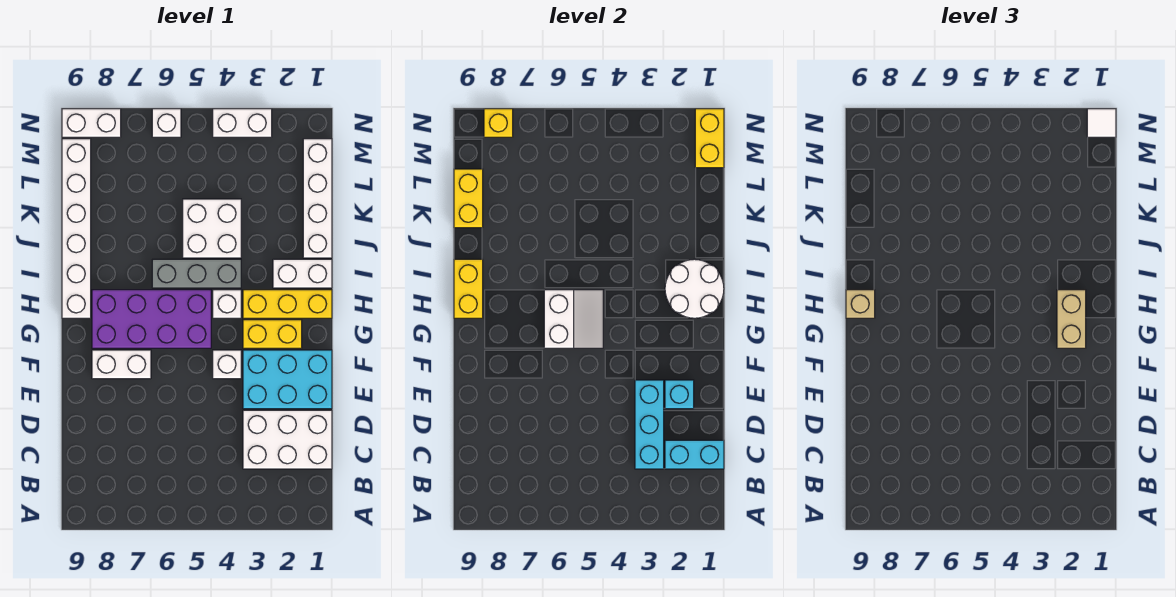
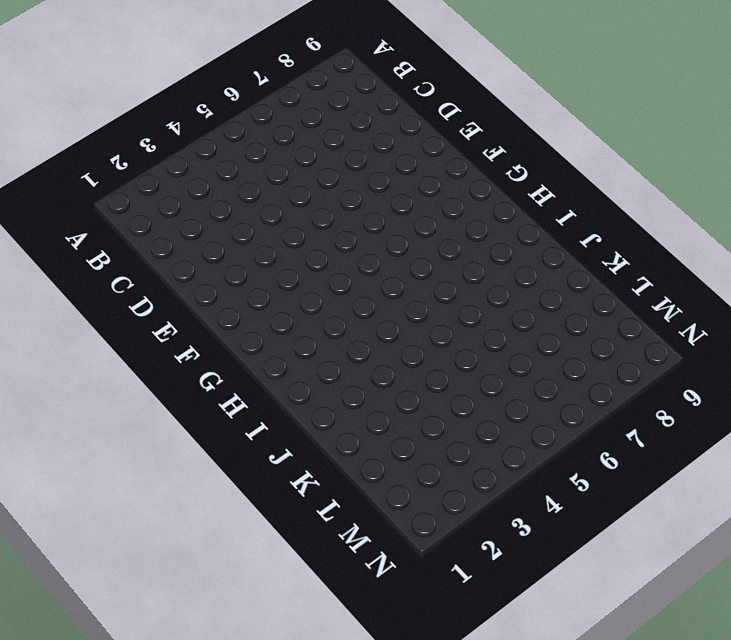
none -> white 2x3 brick [243,410,332,469]
none -> cyan 2x3 brick [243,350,332,409]
none -> white 1x1 brick [213,350,241,379]

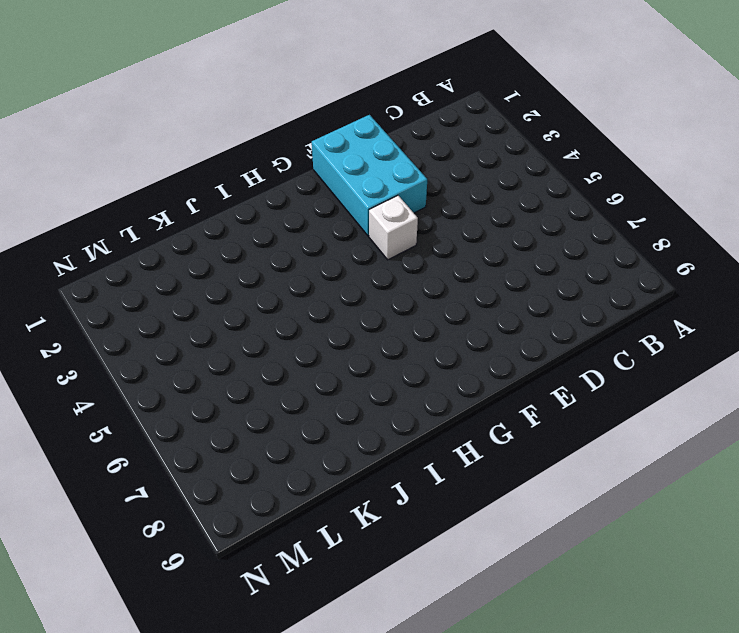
none -> white 2x3 brick [243,410,332,469]
none -> white 1x2 brick [92,350,151,379]
none -> yellow 1x2 brick [243,320,302,348]

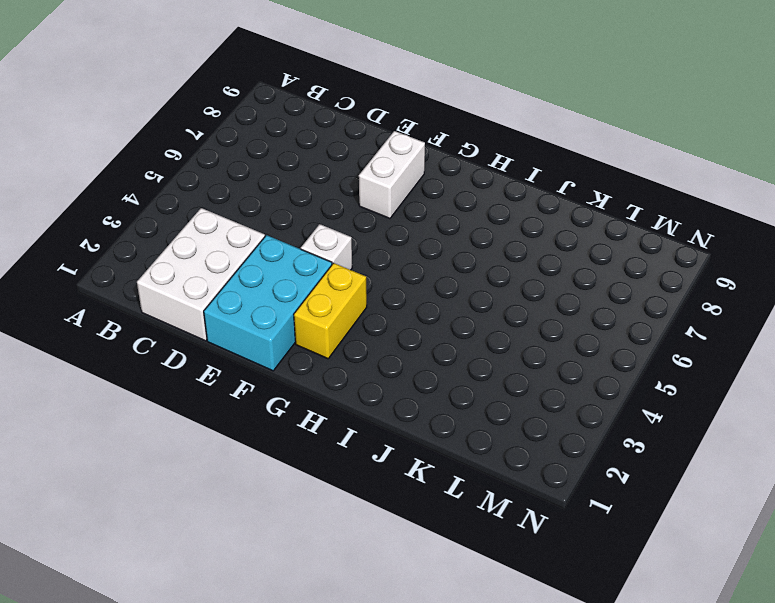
none -> purple 2x4 brick [92,290,211,348]
none -> yellow 1x3 brick [243,290,332,318]
none -> white 1x1 brick [213,290,241,318]

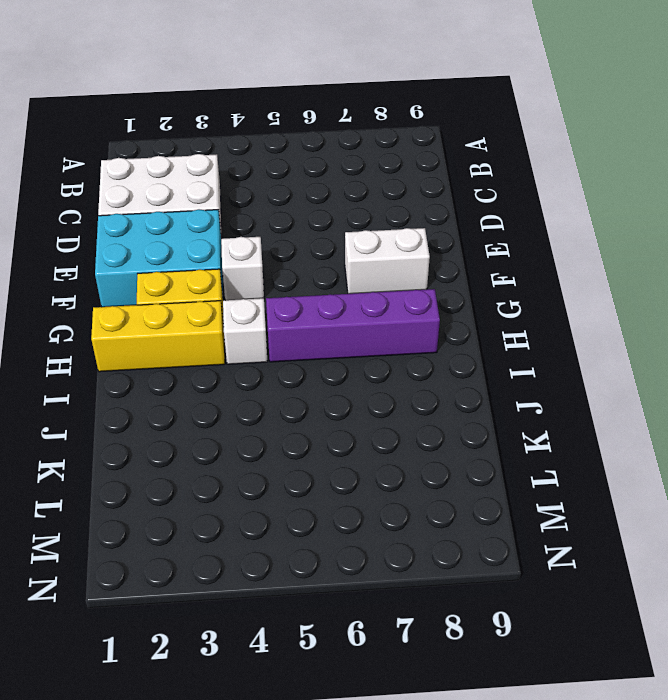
purple 1x4 brick [266,289,440,362] -> purple 2x4 brick [92,290,211,348]
none -> white 1x6 brick [62,139,91,318]
none -> white 1x2 brick [273,259,332,288]
none -> grey 1x3 brick [152,259,241,288]

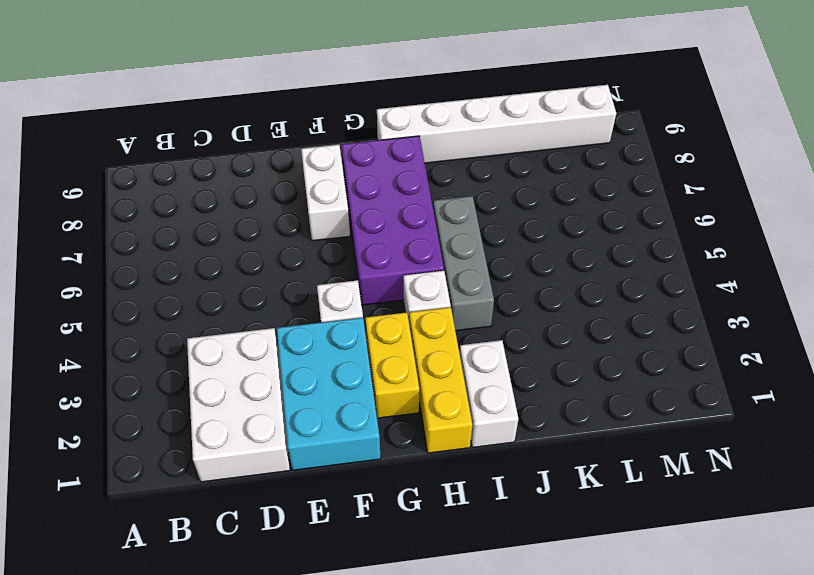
none -> white 1x4 brick [303,139,332,258]
none -> white 2x2 brick [183,199,241,258]
none -> white 1x2 brick [213,109,272,137]

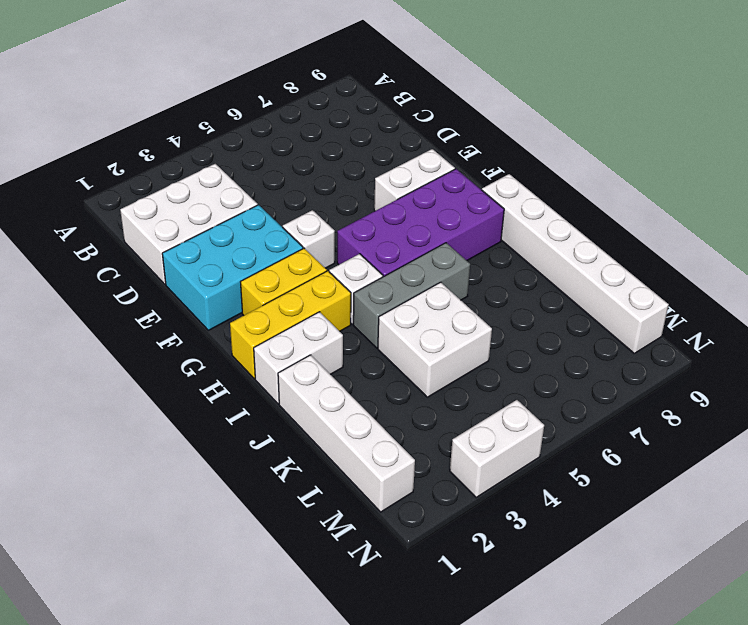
none -> white 1x1 brick [152,109,181,137]
none -> white 1x2 brick [62,109,121,137]
none -> cyan 1x2 brick [665,440,724,469]

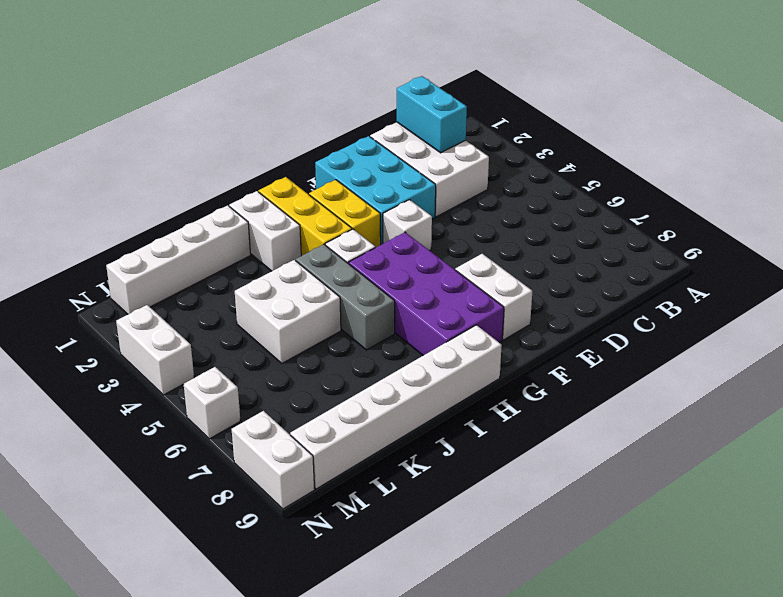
none -> cyan 1x3 brick [635,380,664,469]
none -> cyan 1x1 brick [665,380,694,409]
none -> white 2x2 slope [544,290,603,348]

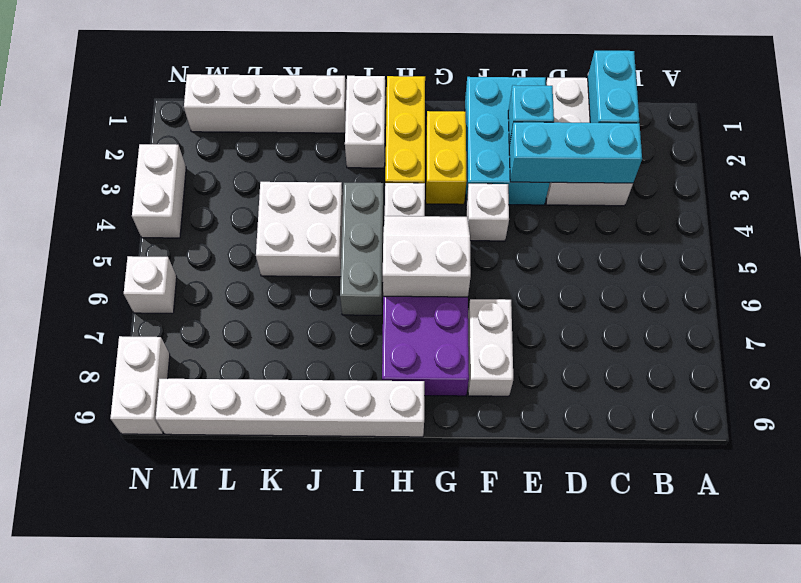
none -> white 2x2 round brick [665,259,724,318]
none -> yellow 1x2 brick [454,259,483,318]
none -> yellow 1x2 brick [454,169,483,228]

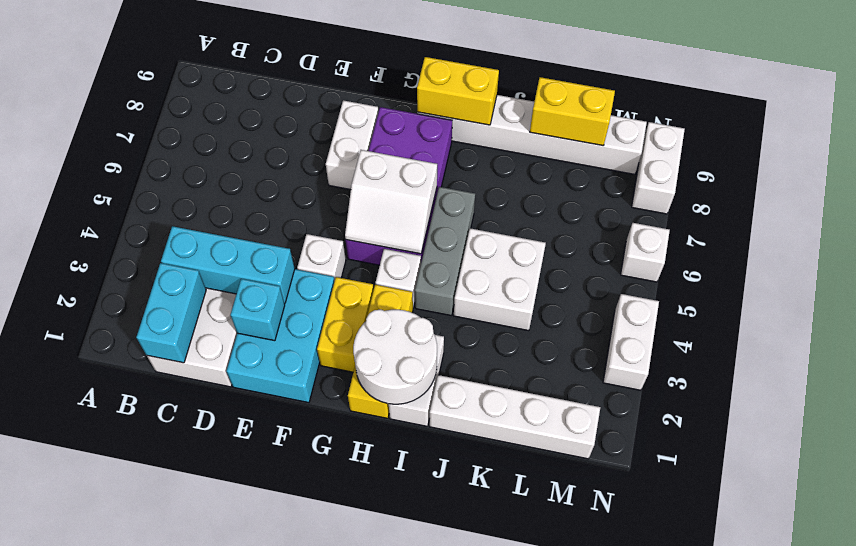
none -> yellow 1x2 brick [695,109,724,168]
none -> yellow 1x1 brick [484,109,513,137]
none -> tan 1x2 brick [1057,290,1086,348]

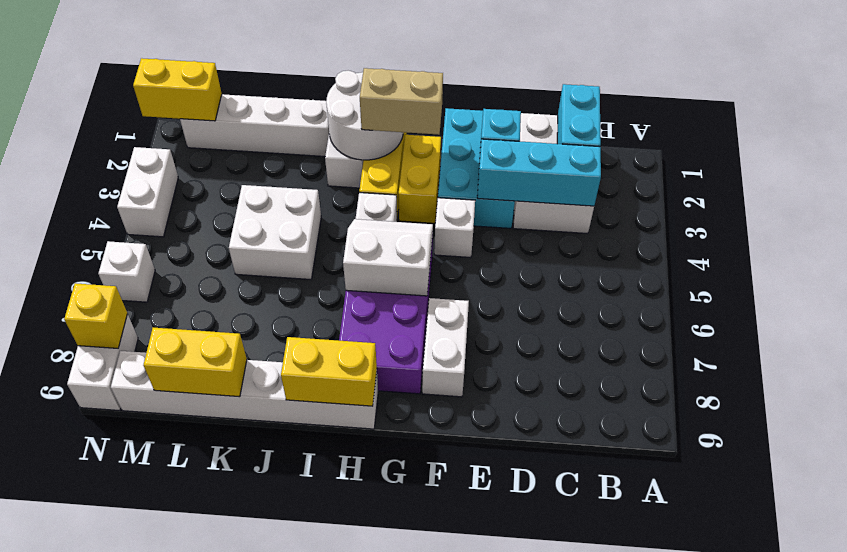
none -> grey 1x3 brick [152,259,241,288]
none -> tan 1x1 brick [846,290,875,318]
none -> white 1x1 tile [1087,109,1116,137]

